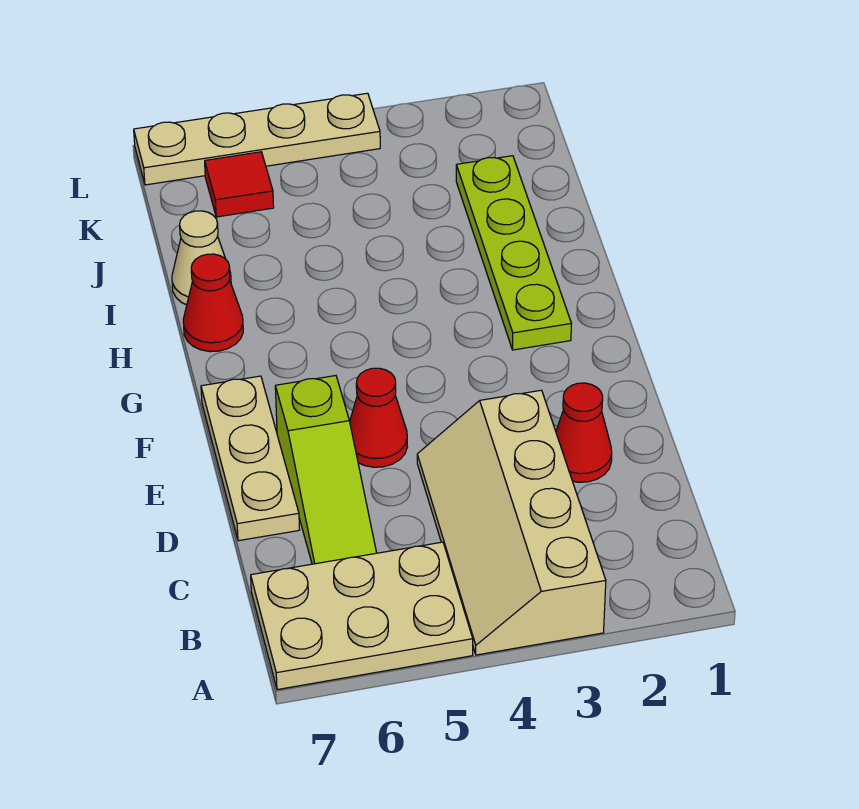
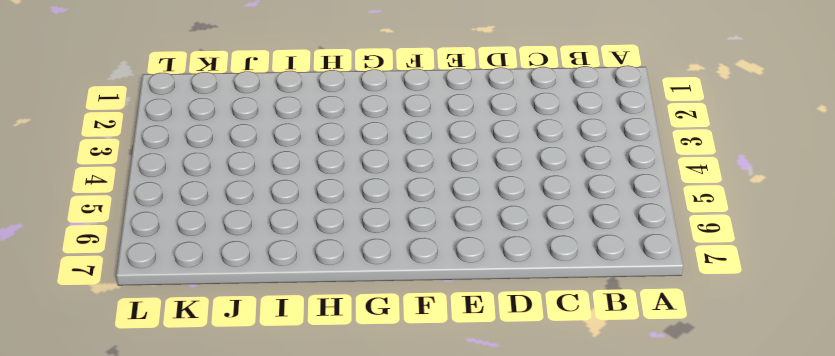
none -> tan 2x4 slope [417,390,606,655]
none -> tan 2x3 plate [251,542,473,690]

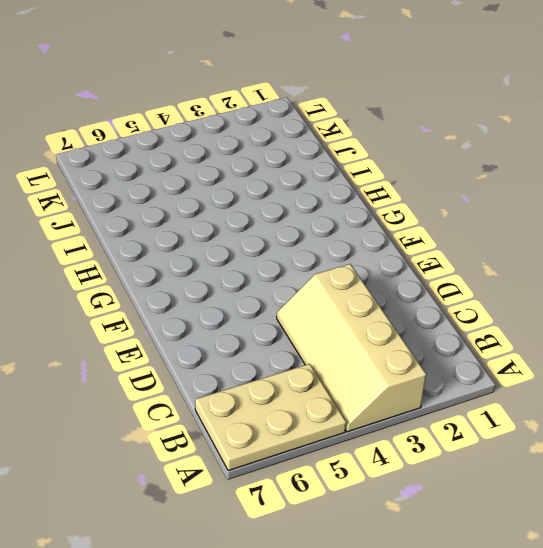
none -> lime 1x3 slope [275,376,377,564]
none -> red 1x1 cone [556,383,612,482]

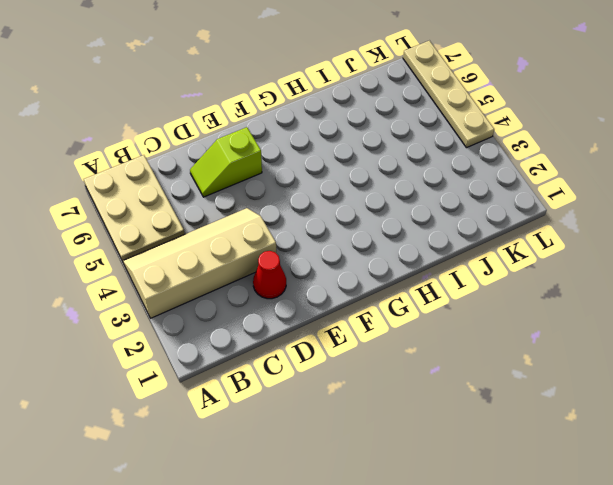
lime 1x2 slope [190,127,262,197] -> lime 1x3 slope [275,376,377,564]
none -> tan 1x3 plate [201,376,299,541]
none -> red 1x1 cone [350,368,407,467]

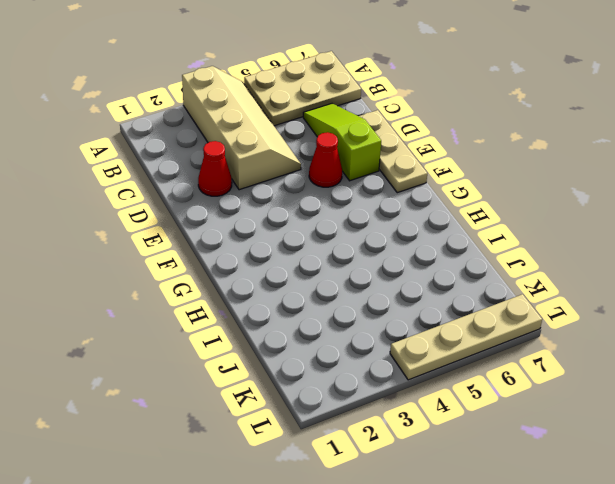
none -> lime 1x4 plate [456,156,571,350]
none -> red 1x1 cone [183,254,243,352]

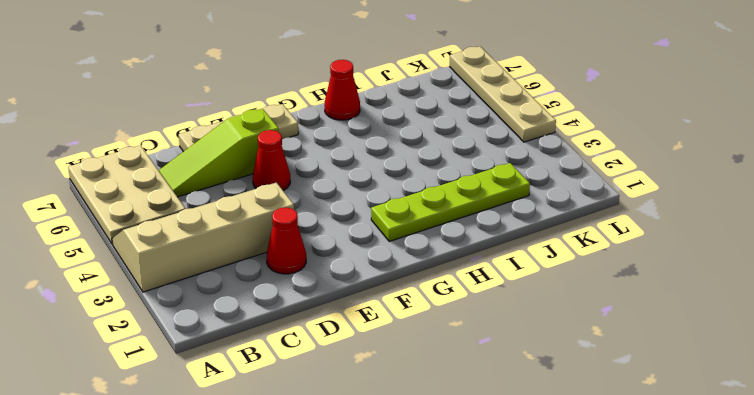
none -> tan 1x1 cone [172,211,231,305]
none -> red 1x1 tile [205,152,274,217]

